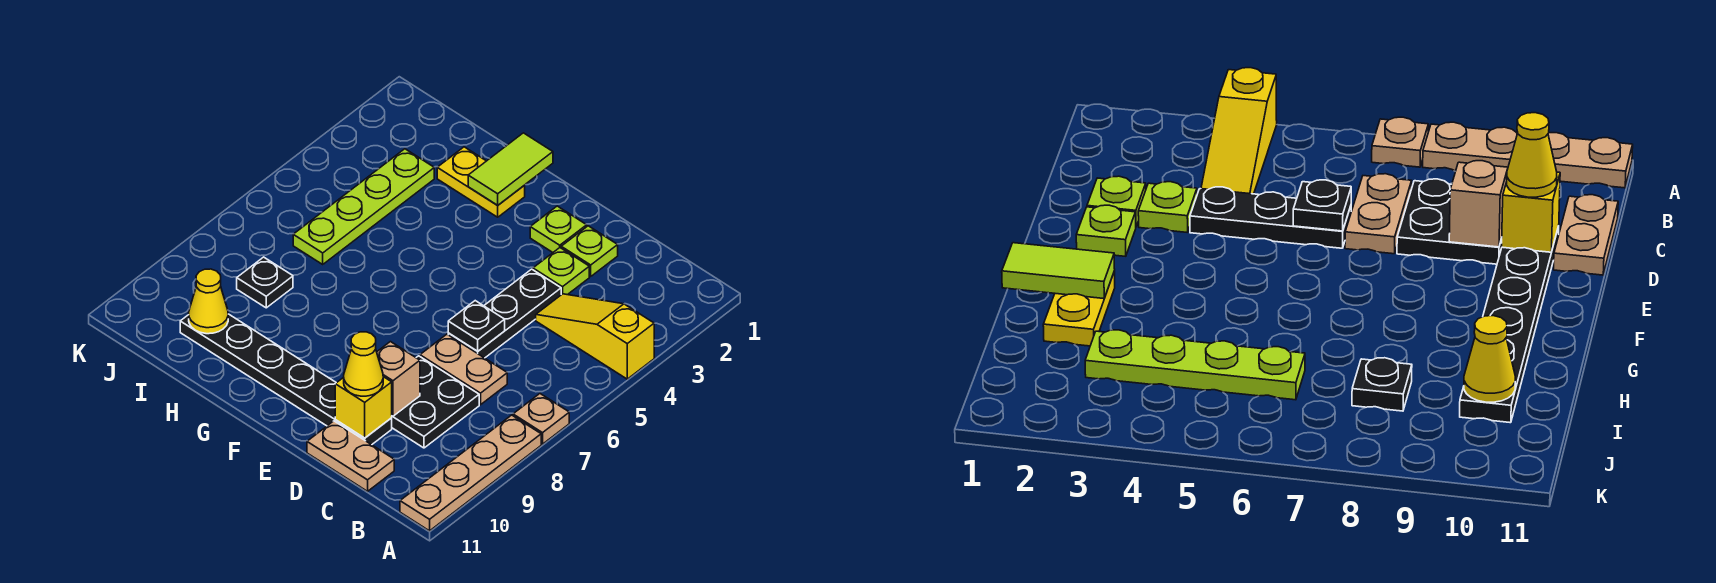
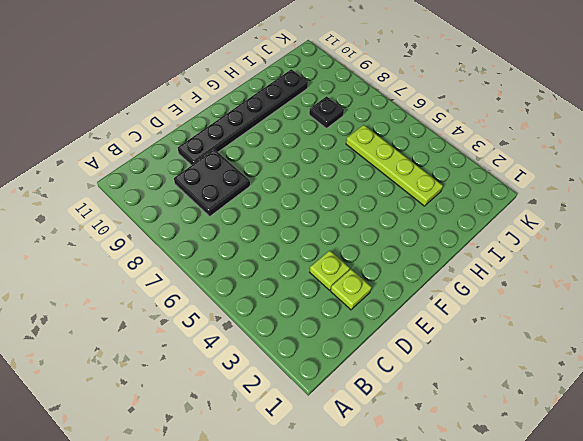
none -> yellow 1x3 slope [536,294,654,379]
none -> tan 1x1 plate [513,394,569,444]
none -> tan 1x4 plate [400,415,541,531]

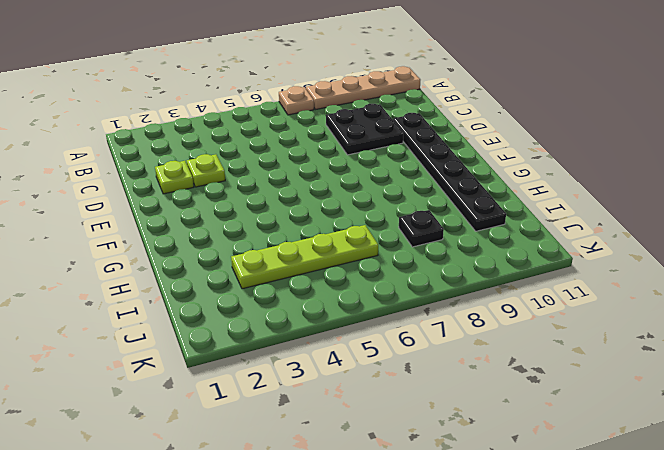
none -> yellow 1x3 slope [536,294,654,379]
none -> tan 1x2 plate [420,334,507,405]
none -> tan 1x2 plate [307,421,394,491]

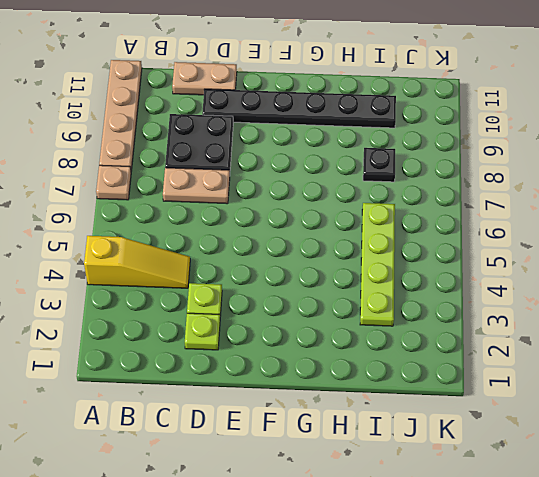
none -> black 1x3 plate [448,269,561,358]
none -> lime 1x1 plate [530,206,587,252]
none -> yellow 1x2 plate [437,147,525,217]

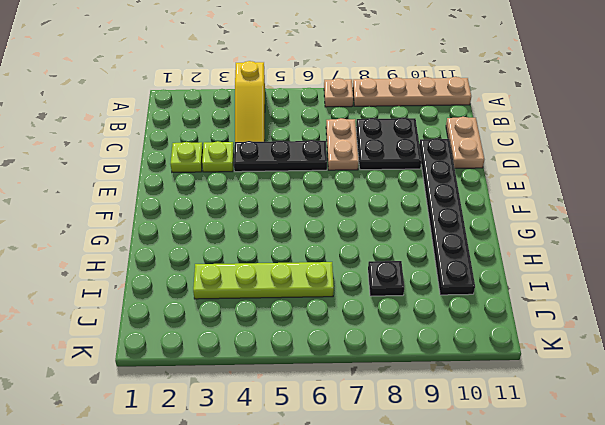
none -> lime 1x1 plate [530,206,587,252]
none -> yellow 1x2 plate [437,147,525,217]
none -> black 1x1 plate [448,301,505,351]

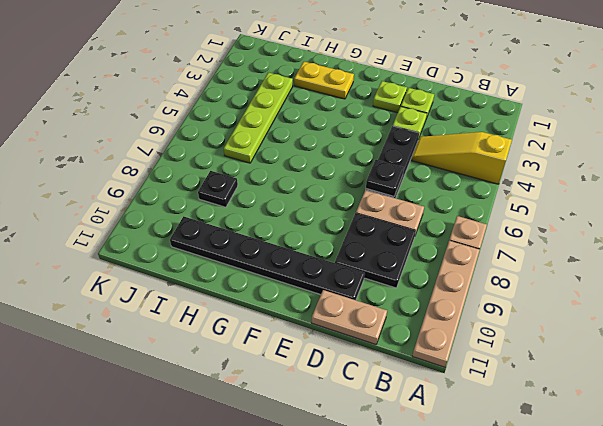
none -> tan 1x1 brick [377,342,420,416]
none -> yellow 1x1 brick [335,377,392,438]
none -> lime 1x2 tile [468,133,553,205]

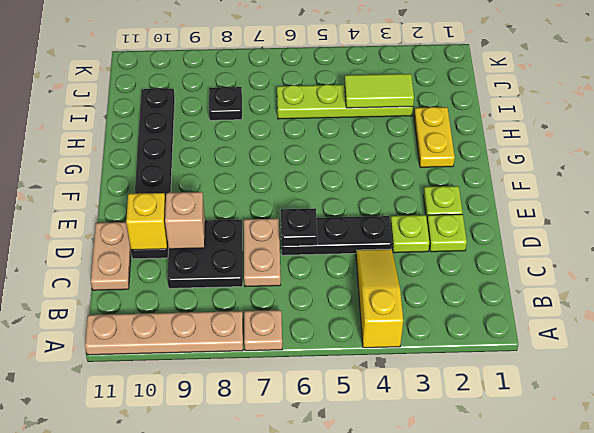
lime 1x2 tile [345,74,414,108] -> lime 1x2 tile moved to [468,133,553,205]
none -> yellow 1x1 cone [189,269,228,334]
none -> yellow 1x1 cone [344,332,383,396]

